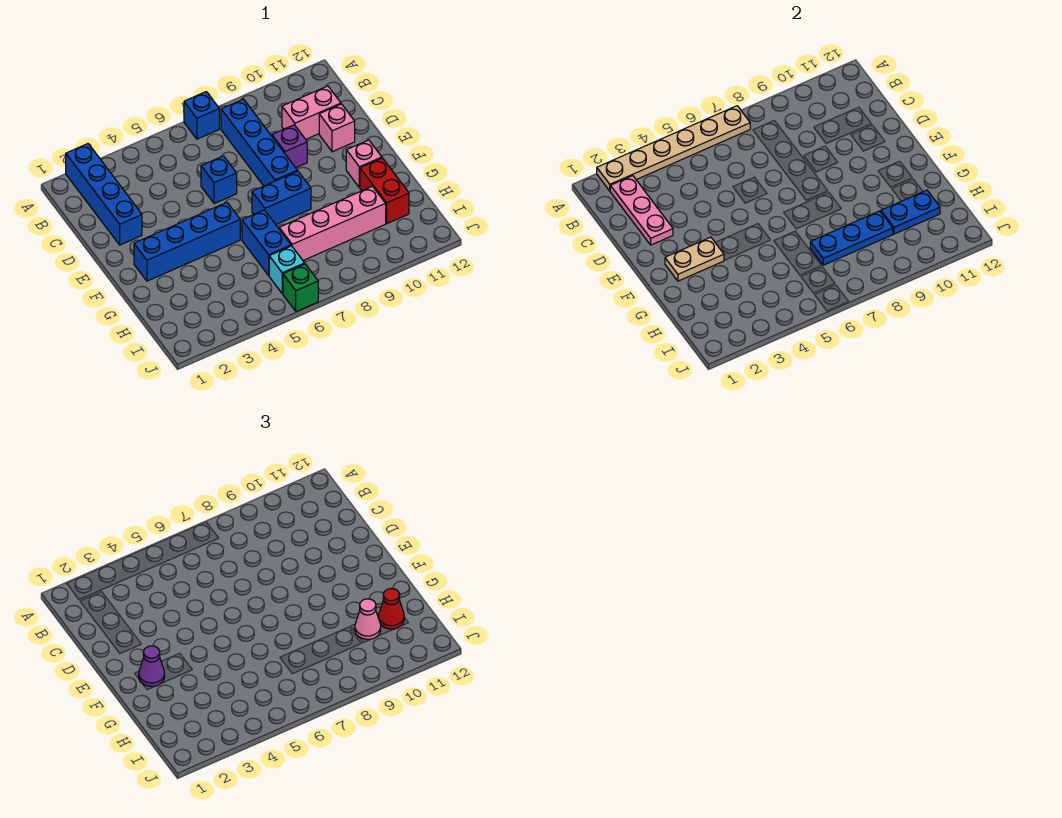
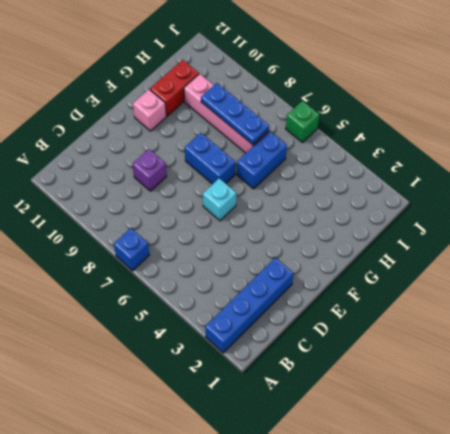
cyan 1x1 brick [203,178,236,221] -> cyan 1x1 brick moved to [269,246,305,294]
none -> blue 1x4 brick [221,99,297,186]
none -> pink 1x2 brick [282,86,341,139]
none -> blue 1x1 brick [201,156,237,204]

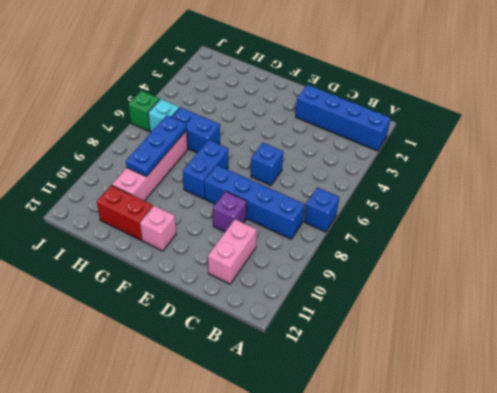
none -> pink 1x1 brick [319,104,355,152]
none -> blue 1x4 brick [134,203,240,281]
none -> tan 1x6 plate [597,106,750,191]

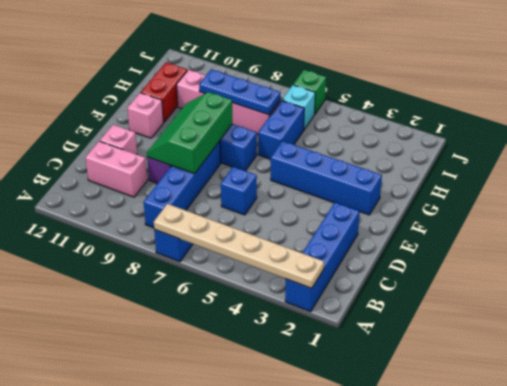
green 2x3 slope [147,92,232,174] -> none
none -> pink 1x3 plate [610,176,673,245]
none -> tan 1x2 plate [665,237,724,281]
none -> blue 1x2 plate [881,190,940,234]

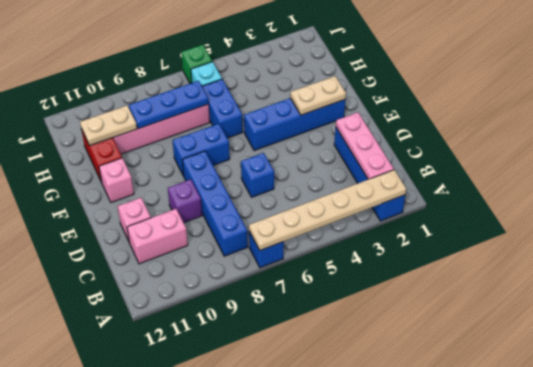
tan 1x2 plate [80,106,137,146] -> blue 1x2 plate [881,190,940,234]
none -> purple 1x1 cone [139,646,165,686]
none -> pink 1x1 cone [355,599,381,639]
none -> red 1x1 cone [378,588,404,629]

